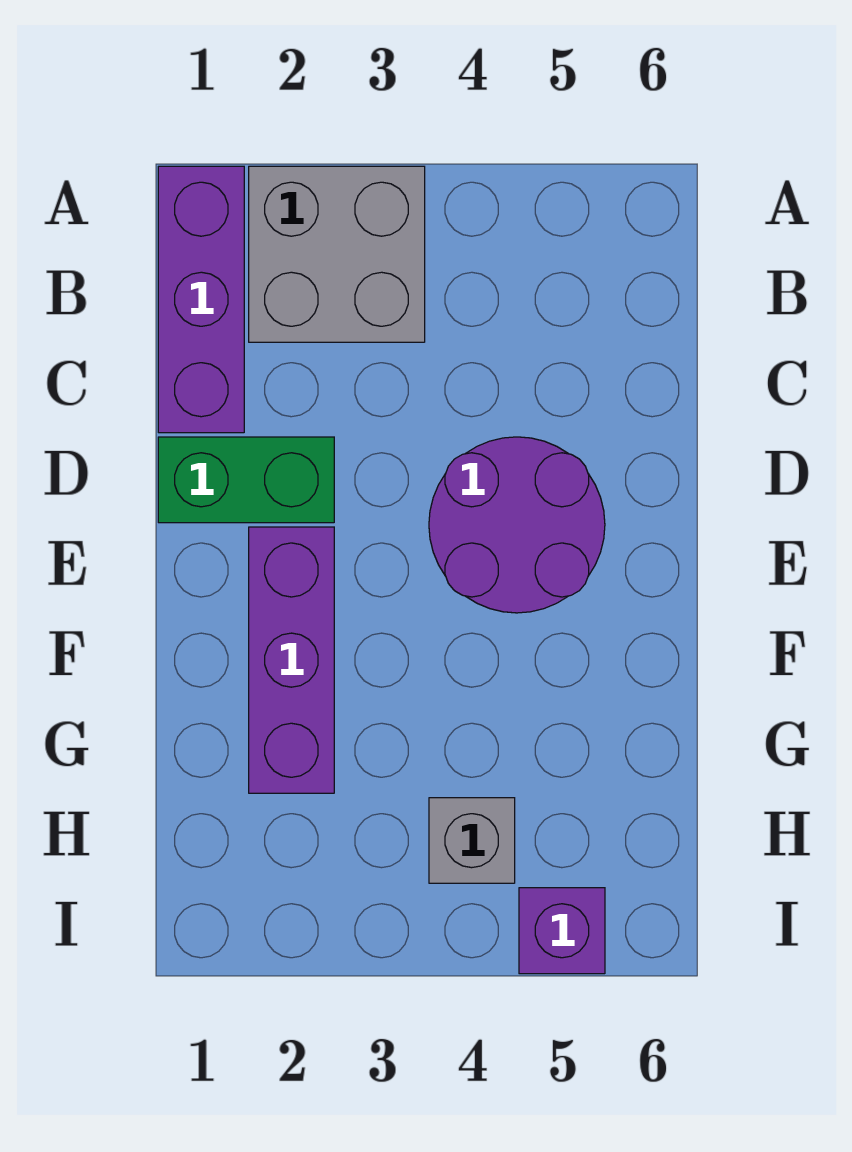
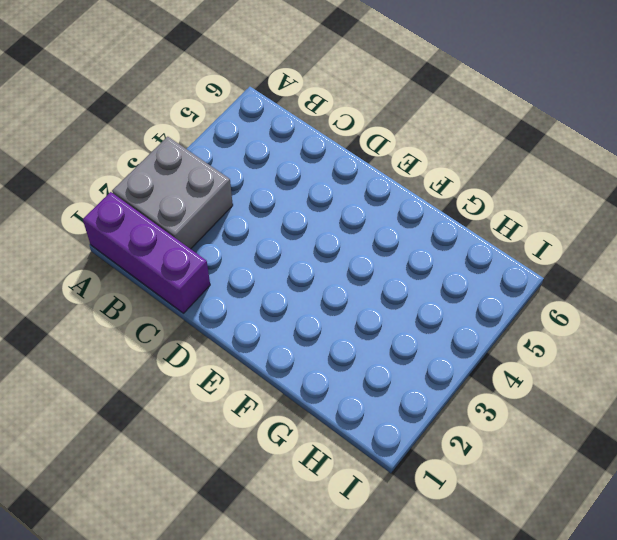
none -> green 1x2 brick [158,437,334,523]
none -> purple 2x2 round brick [429,437,605,613]

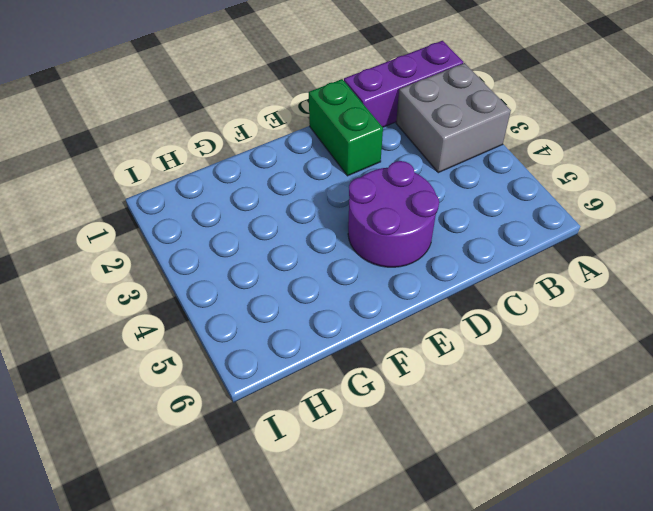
none -> purple 1x3 brick [249,527,334,793]
none -> grey 1x1 brick [429,798,515,883]

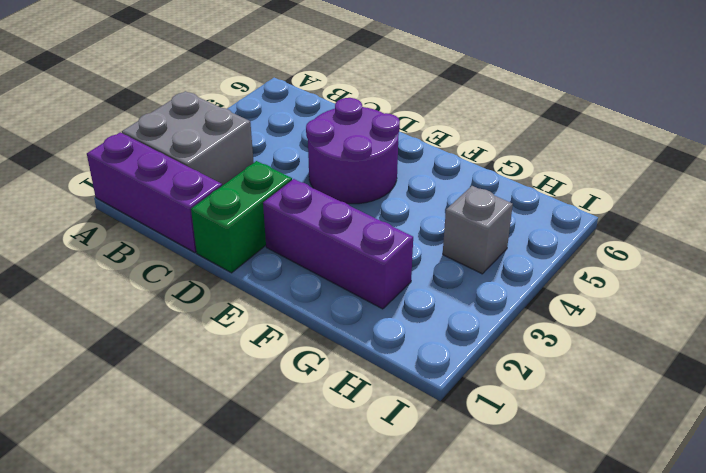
none -> purple 1x1 brick [519,888,605,974]

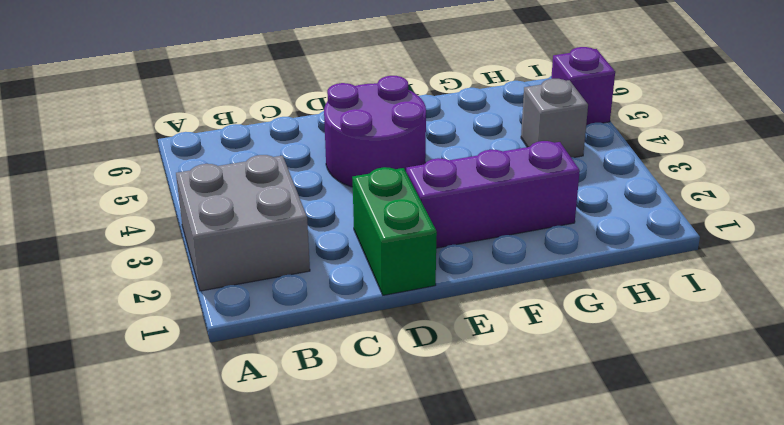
none -> purple 1x3 brick [158,166,244,433]

